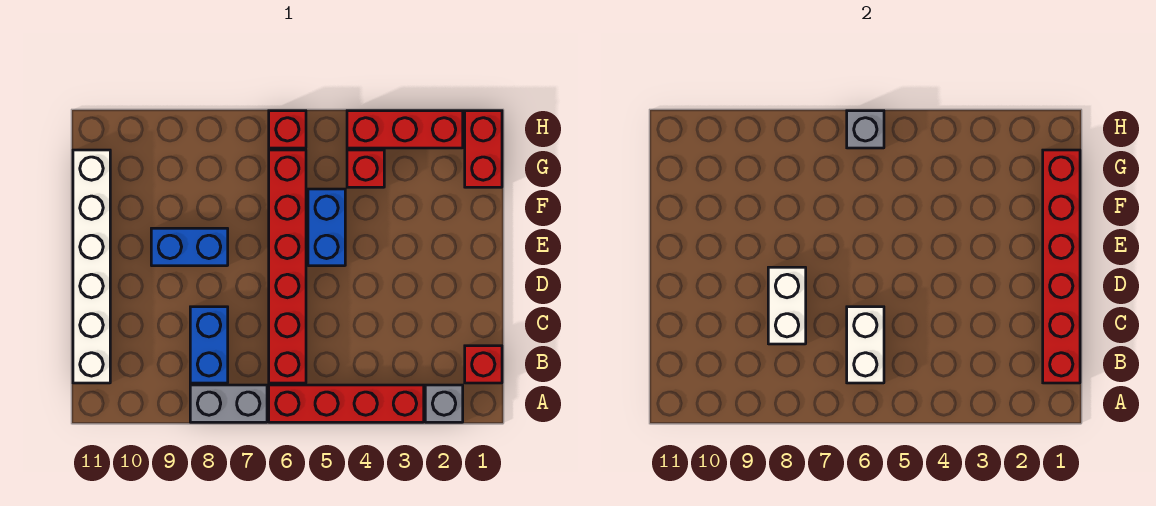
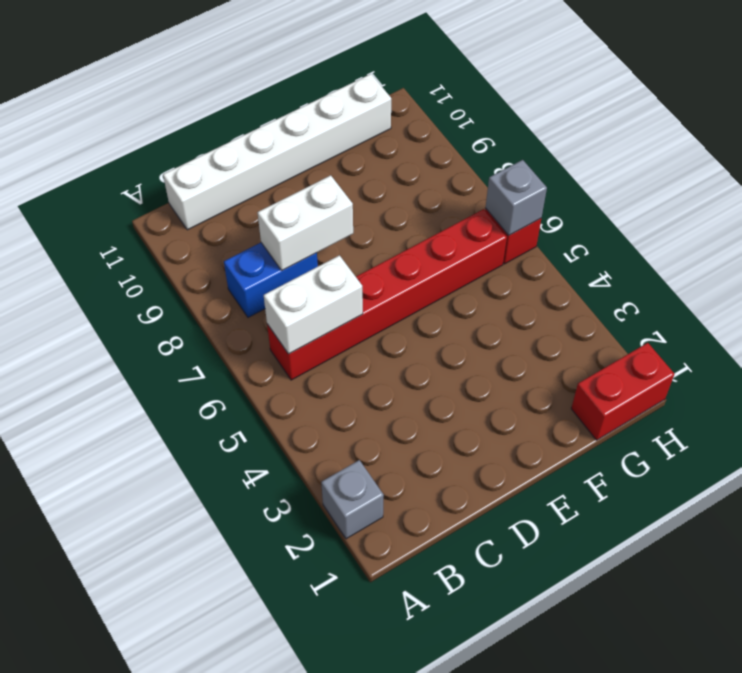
none -> red 1x4 brick [269,385,424,422]
none -> grey 1x2 brick [190,385,267,422]
none -> red 1x1 brick [465,346,502,383]

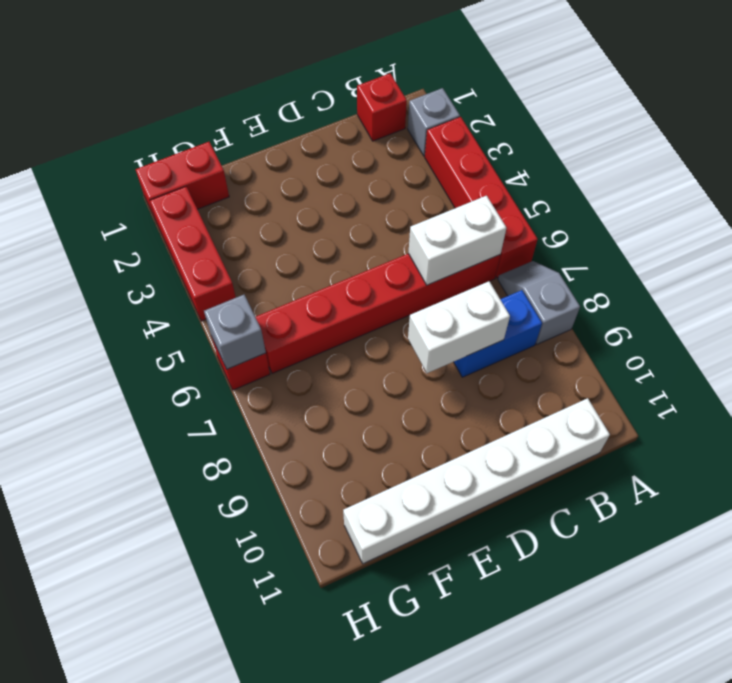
grey 1x2 slope [498,261,580,344] -> grey 1x2 brick [190,385,267,422]
none -> blue 1x2 brick [308,189,345,266]
none -> blue 1x2 brick [151,228,228,266]
none -> red 1x1 brick [347,150,384,187]

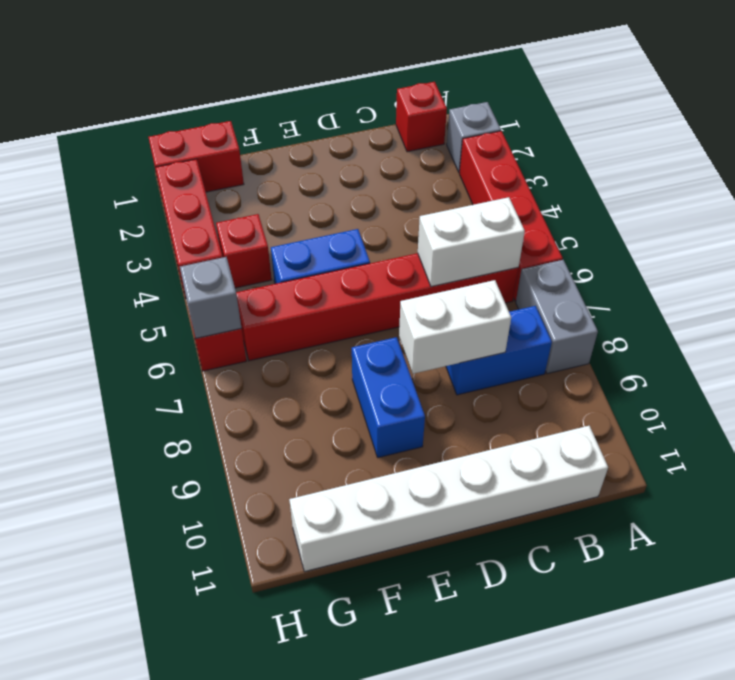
none -> red 1x6 brick [1043,150,1080,383]

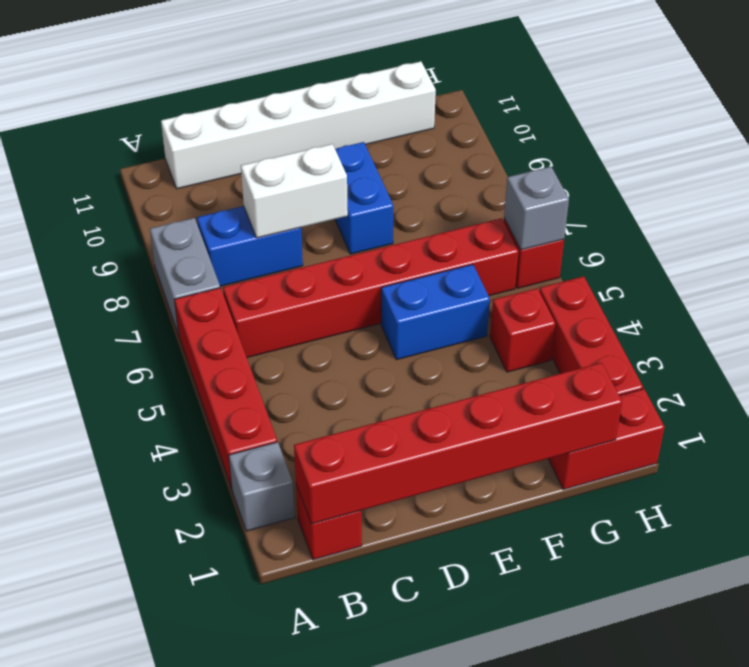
none -> white 1x2 brick [847,307,884,383]

